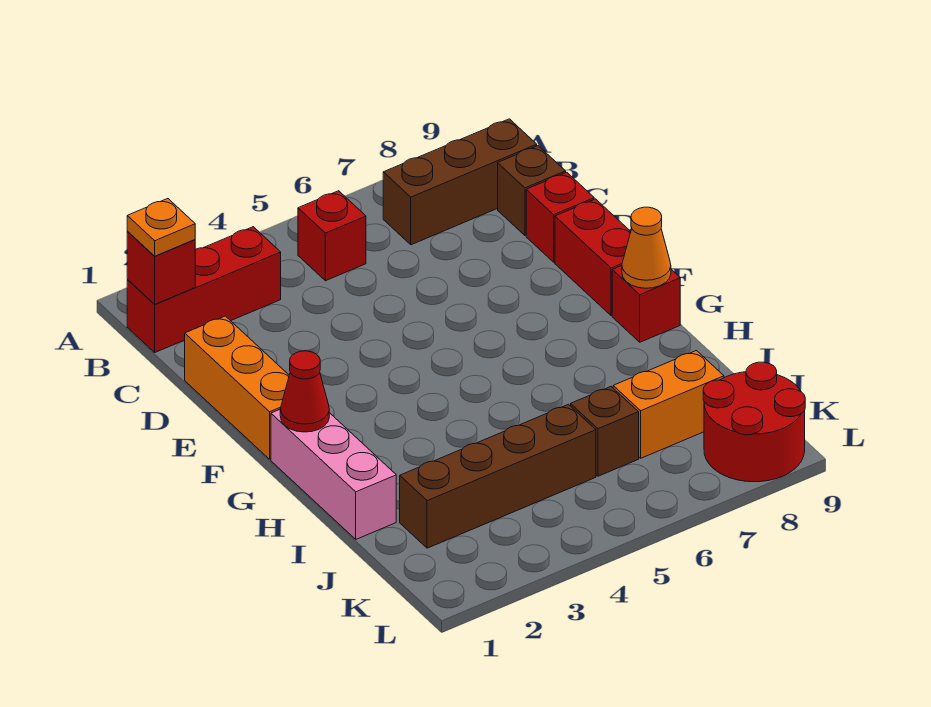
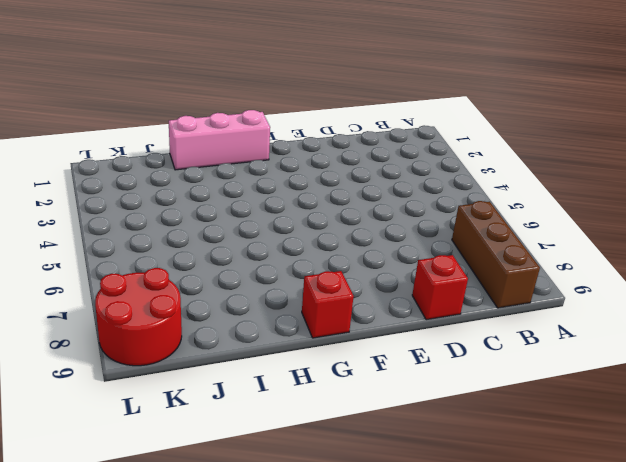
none -> red 1x3 brick [127,227,281,352]
none -> red 1x1 brick [298,191,366,281]
none -> brown 1x1 brick [498,146,566,235]

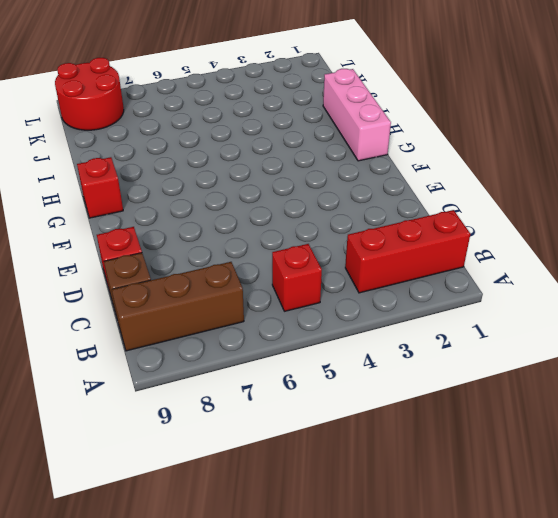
none -> orange 1x3 brick [185,316,289,459]
none -> red 1x2 brick [555,199,631,316]
none -> brown 1x4 brick [400,404,596,548]

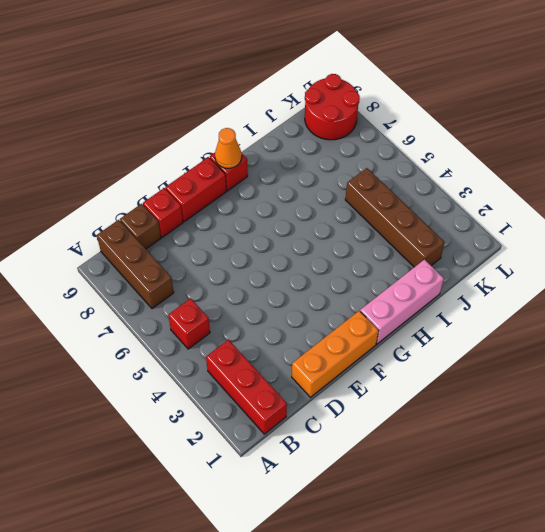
none -> brown 1x1 brick [571,387,639,476]
none -> orange 1x2 brick [613,351,724,458]
none -> red 1x1 brick [127,231,195,304]

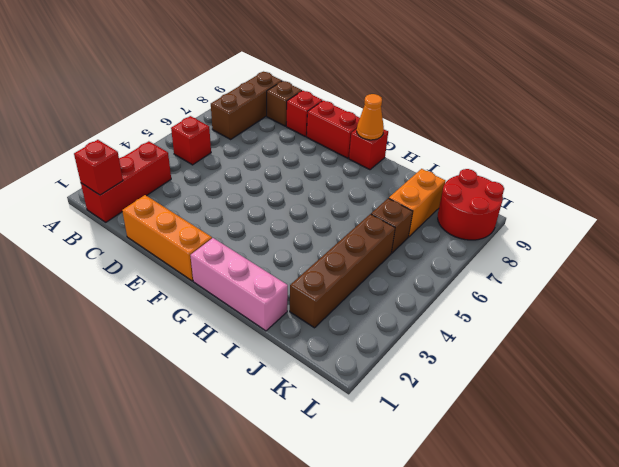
none -> red 1x1 cone [280,351,329,432]
none -> orange 1x1 plate [127,199,195,256]

